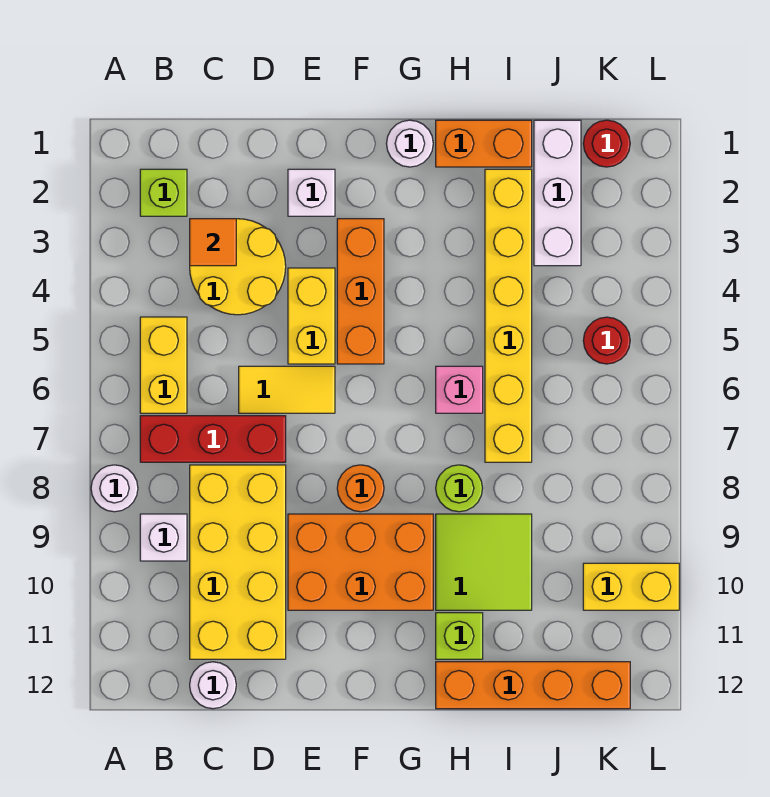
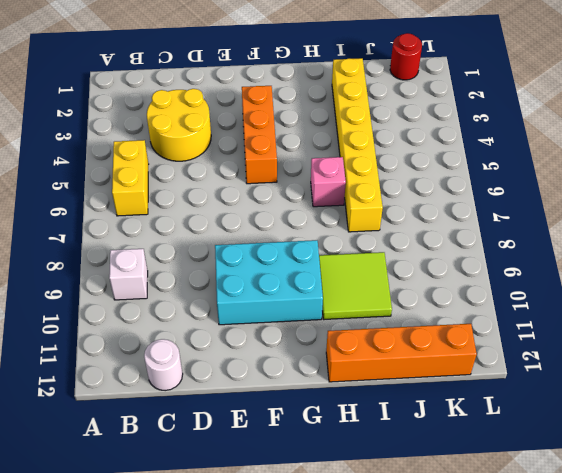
cyan 2x3 brick [215,240,323,325] -> orange 2x3 brick [288,514,433,610]
none -> white 1x1 round brick [91,465,138,512]
none -> lime 1x1 brick [140,169,187,216]
none -> red 1x3 brick [140,416,286,462]

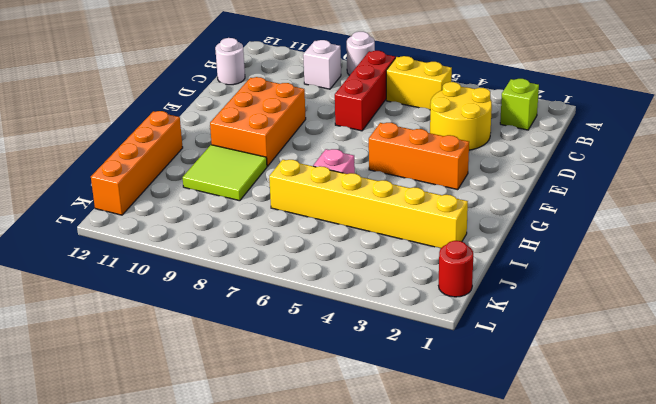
none -> yellow 2x4 brick [190,465,286,659]
none -> yellow 1x2 tile [239,366,335,413]
none -> white 1x1 brick [288,169,335,216]

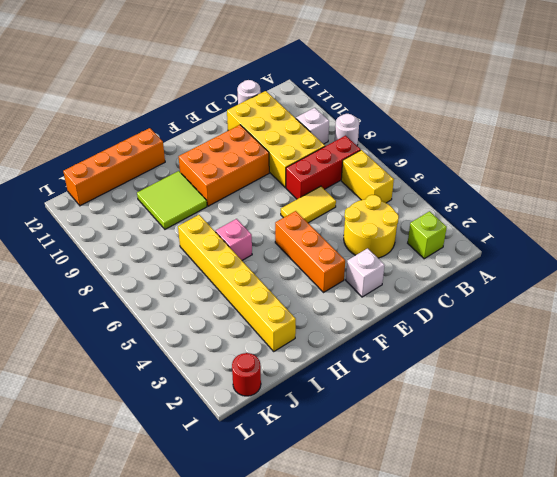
none -> yellow 1x2 brick [288,268,335,364]
none -> orange 1x1 round brick [337,465,384,512]
none -> white 1x1 round brick [386,120,433,167]

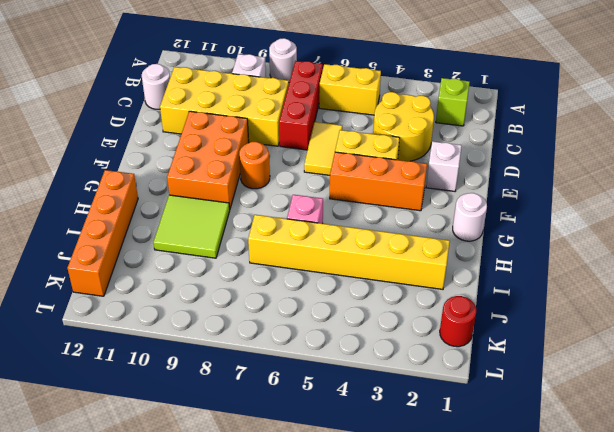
none -> orange 1x2 brick [436,120,532,167]
none -> lime 1x1 round brick [436,465,483,512]
none -> lime 1x1 brick [436,613,483,659]

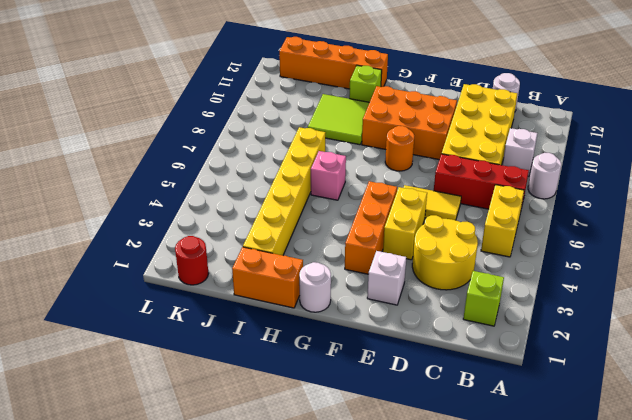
none -> lime 1x1 round brick [436,465,483,512]
none -> white 1x3 brick [534,120,581,266]
none -> red 1x1 round brick [583,317,630,364]

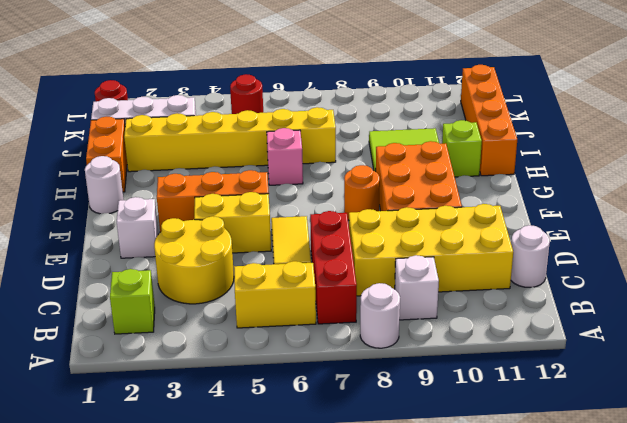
none -> lime 1x1 round brick [436,465,483,512]
none -> yellow 1x2 brick [583,563,679,610]
none -> orange 1x1 tile [190,219,236,266]

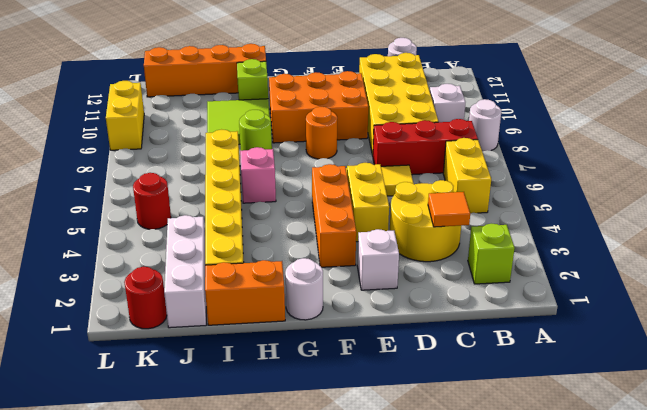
yellow 1x2 brick [106,81,144,150] -> yellow 1x2 brick turned to [583,563,679,610]

